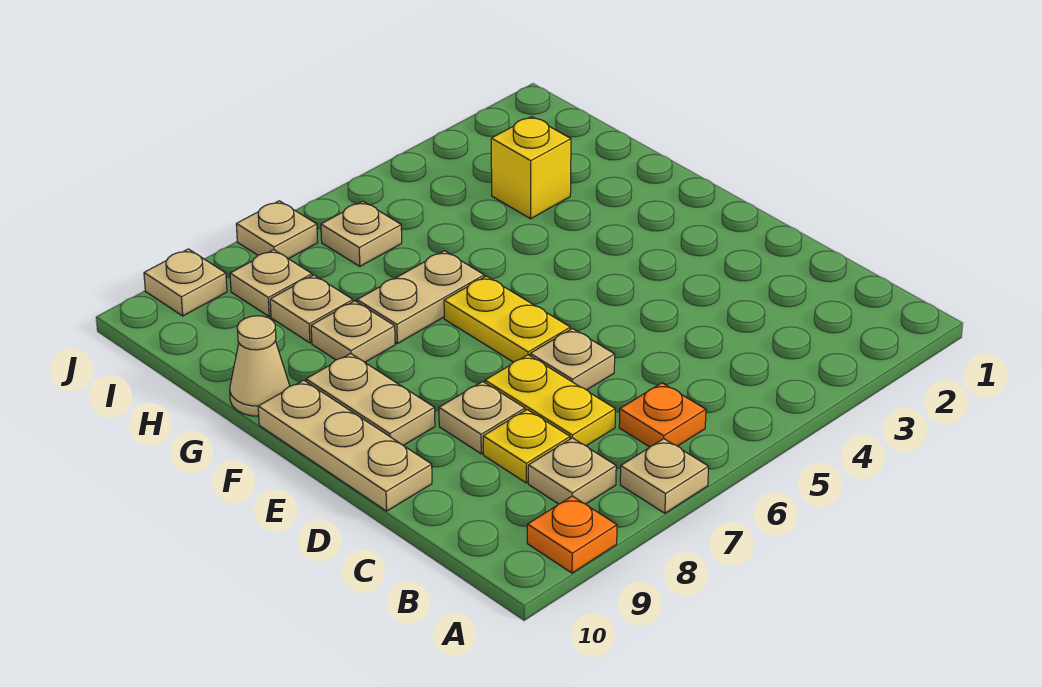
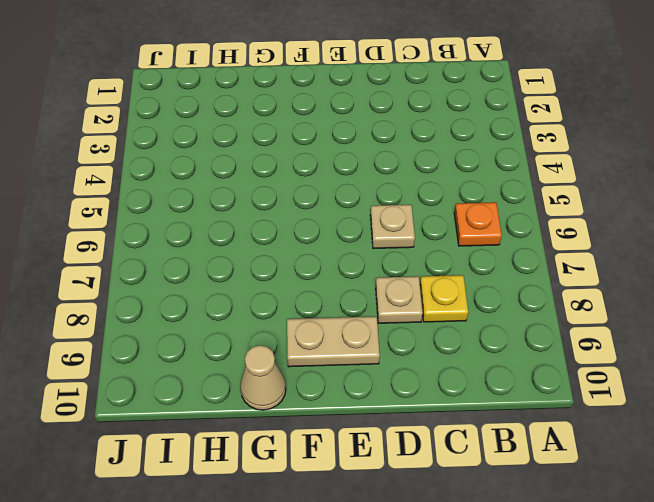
none -> tan 1x1 plate [620,439,709,513]
none -> orange 1x1 plate [527,496,617,573]
none -> tan 1x1 plate [528,438,616,504]

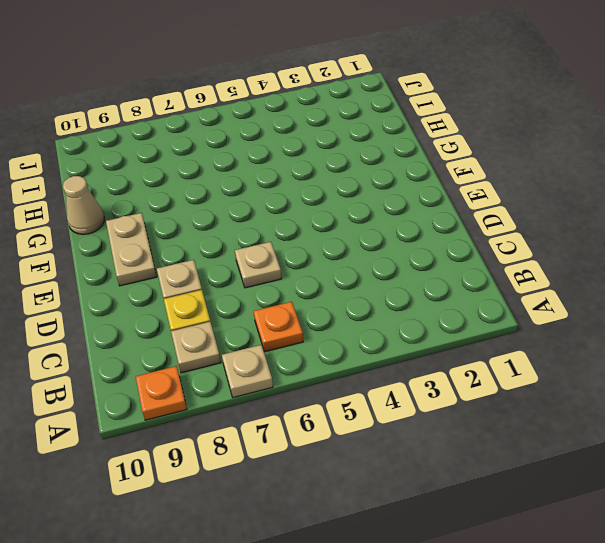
none -> yellow 1x2 plate [485,355,615,446]
none -> tan 1x3 plate [258,380,432,511]
none -> yellow 1x2 plate [444,276,570,362]

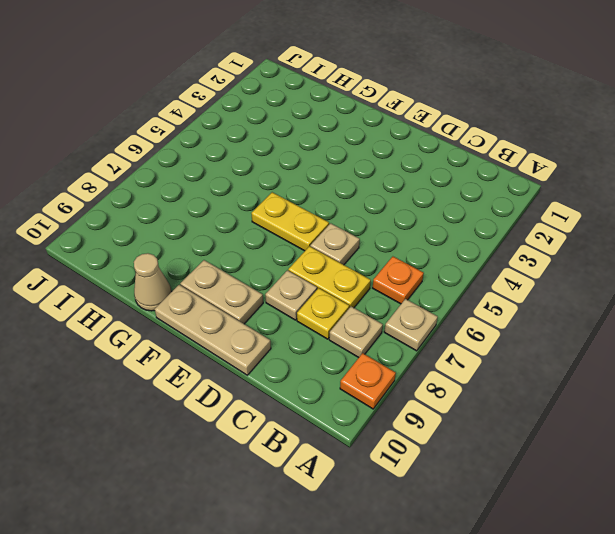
none -> tan 1x2 plate [357,251,484,344]
none -> tan 1x1 plate [311,301,395,362]
none -> yellow 1x1 brick [491,117,571,219]

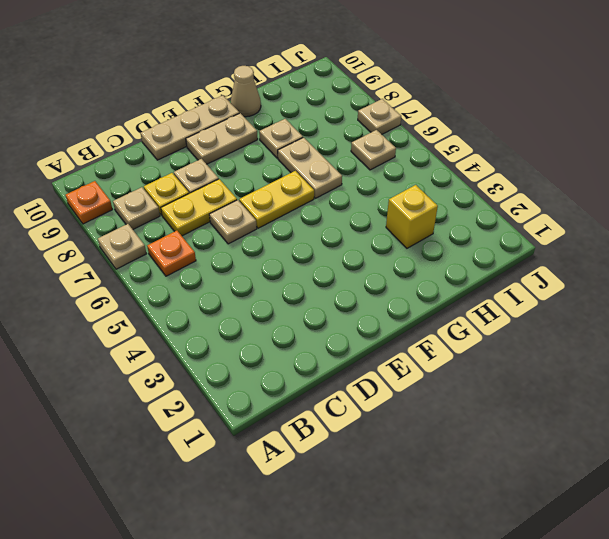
none -> tan 1x1 plate [270,275,353,343]
none -> tan 1x1 plate [230,250,312,316]
none -> tan 1x1 plate [144,249,227,316]

